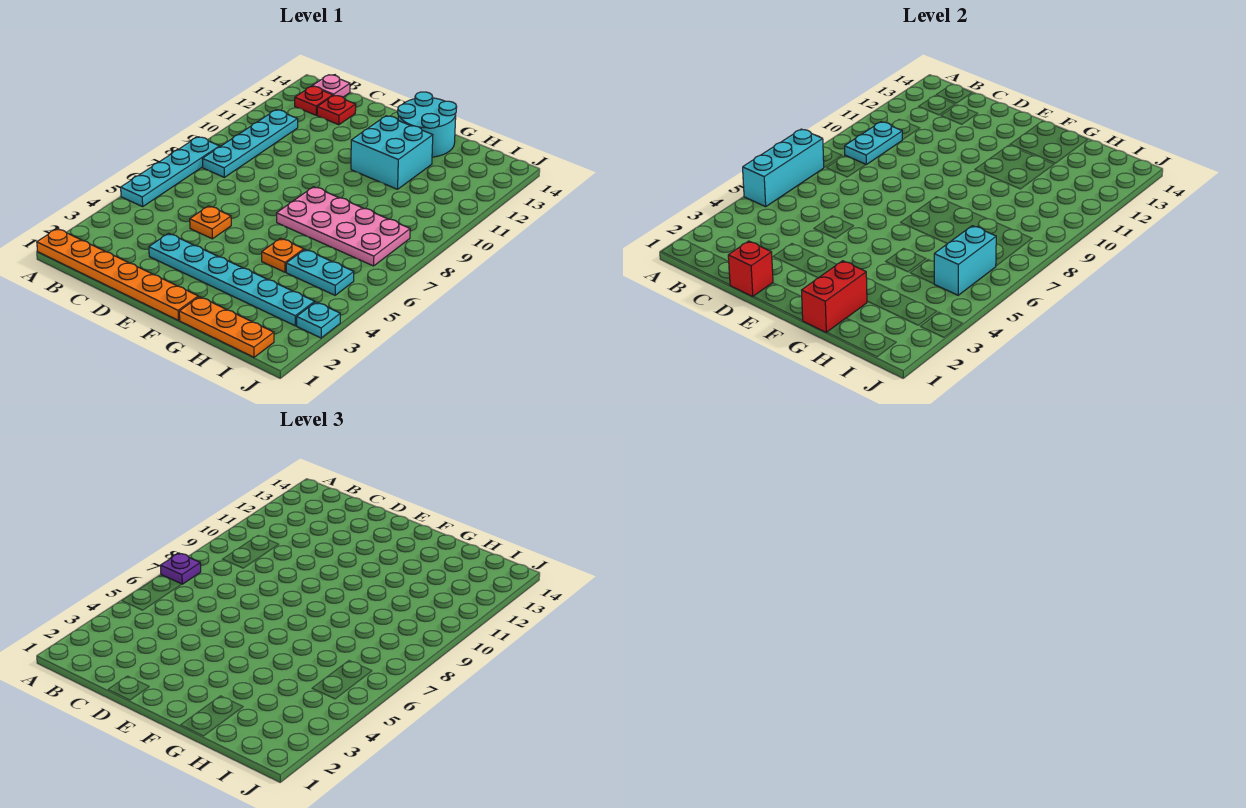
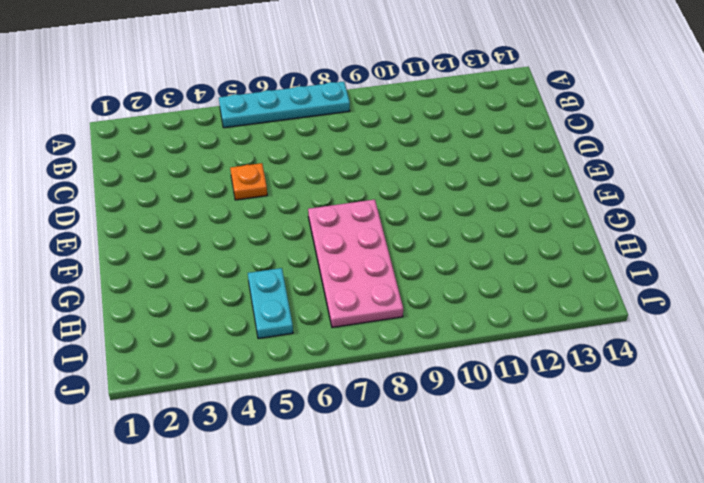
none -> orange 1x6 plate [37,229,198,320]
none -> cyan 1x4 plate [202,110,298,177]
none -> red 1x1 plate [295,86,333,115]

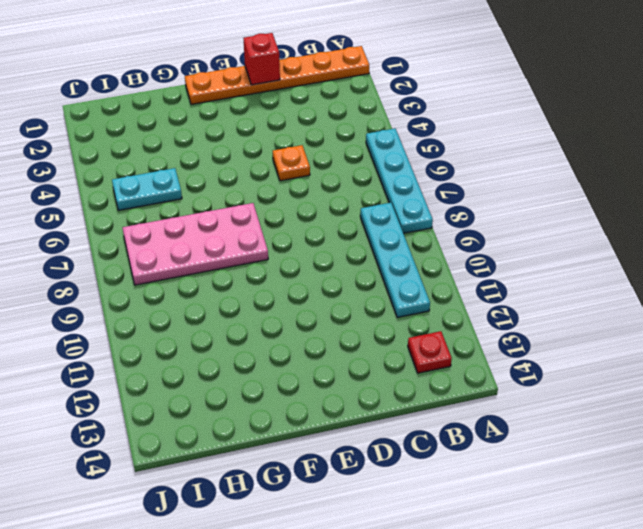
none -> pink 1x1 plate [312,75,350,97]
none -> red 1x1 plate [317,96,356,125]
none -> cyan 1x6 plate [149,233,315,326]

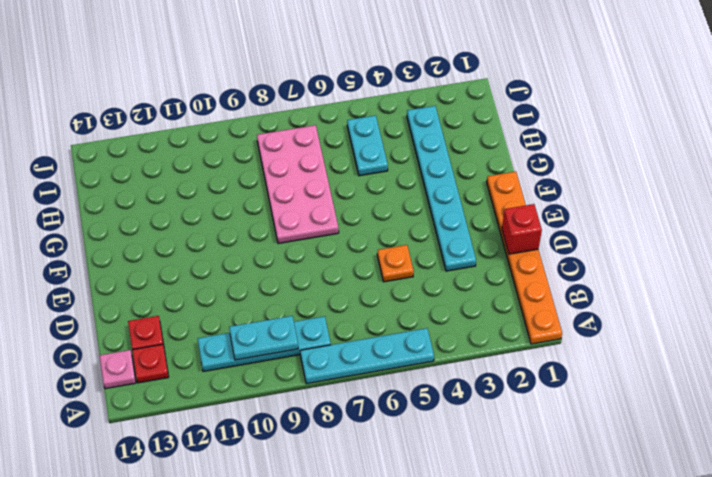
none -> cyan 2x2 brick [351,116,433,189]
none -> cyan 2x2 round brick [398,92,457,157]
none -> orange 1x3 plate [179,297,274,357]

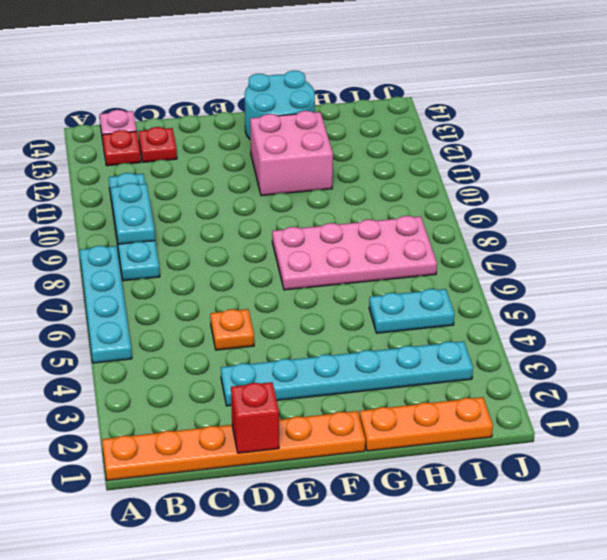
pink 2x2 brick [250,111,333,196] -> cyan 2x2 brick [351,116,433,189]
none -> orange 1x1 plate [262,238,304,272]
none -> cyan 1x1 plate [297,302,340,338]
none -> cyan 1x3 brick [743,129,824,207]

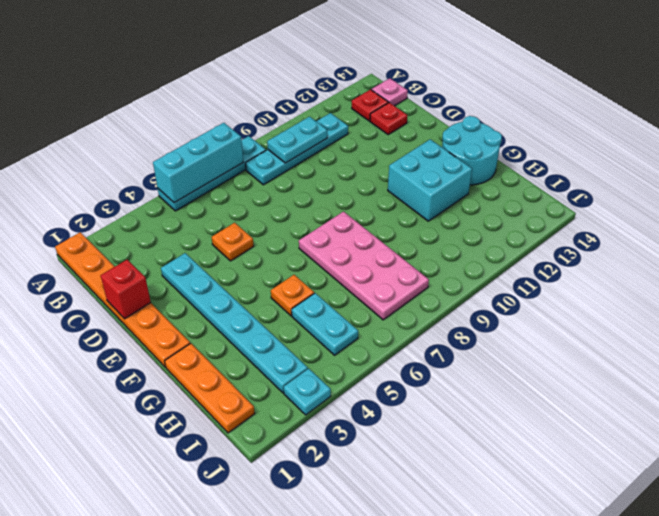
none -> red 1x2 brick [802,261,867,332]
none -> cyan 1x2 brick [934,226,996,295]
none -> purple 1x1 plate [160,553,201,584]

